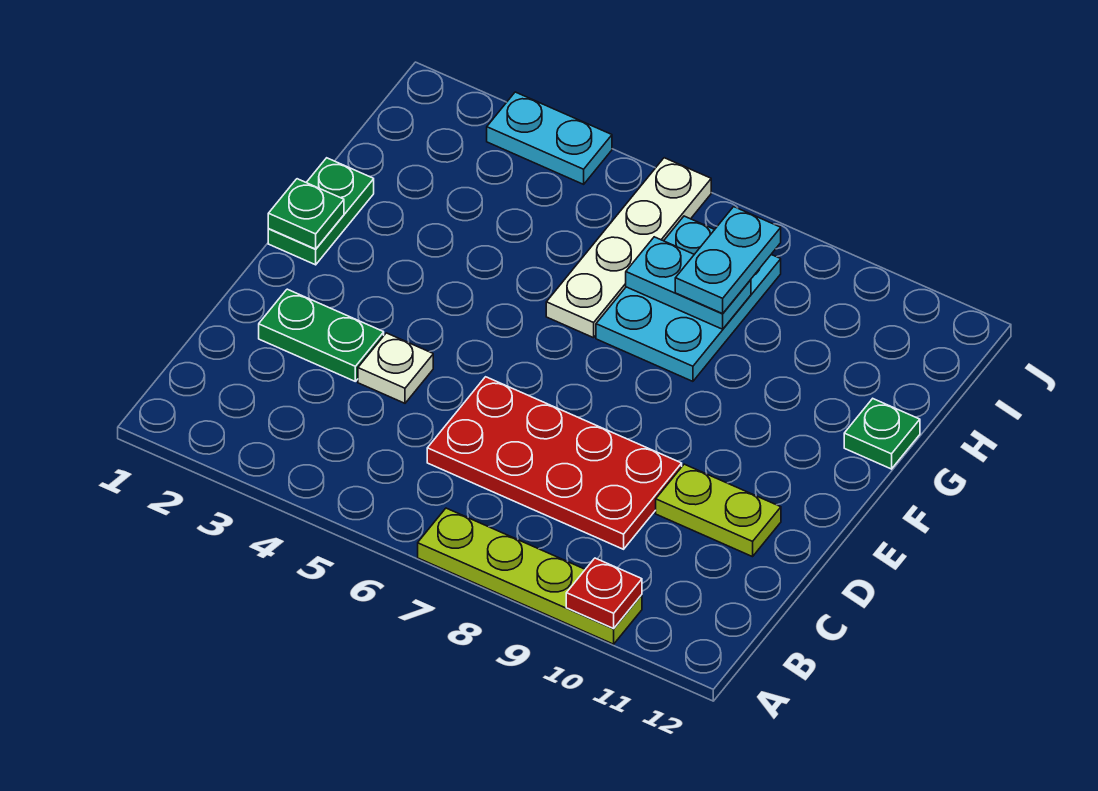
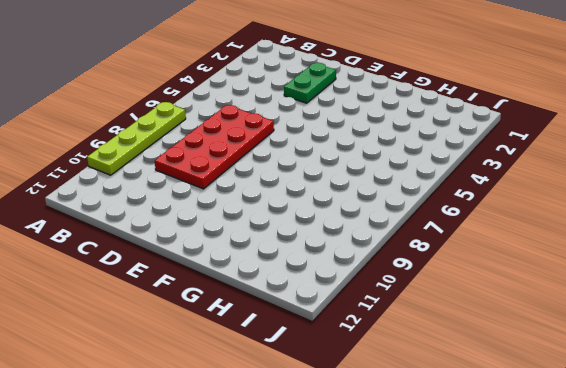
none -> white 1x1 plate [358,333,433,403]
none -> lime 1x2 plate [656,464,781,557]
none -> green 1x2 plate [268,158,374,265]

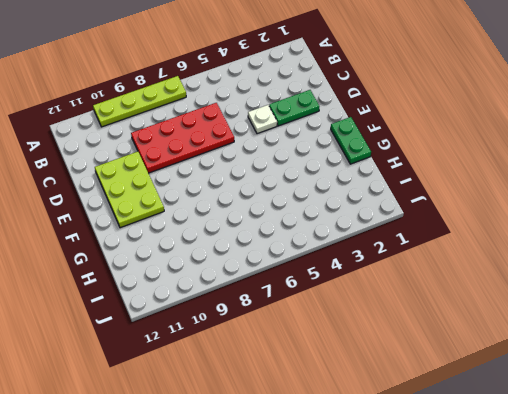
lime 2x3 plate [95,152,164,228] -> lime 1x2 plate [656,464,781,557]
none -> white 1x4 plate [546,158,711,338]
none -> cyan 2x3 plate [596,216,781,381]
none -> green 1x1 plate [844,399,920,469]

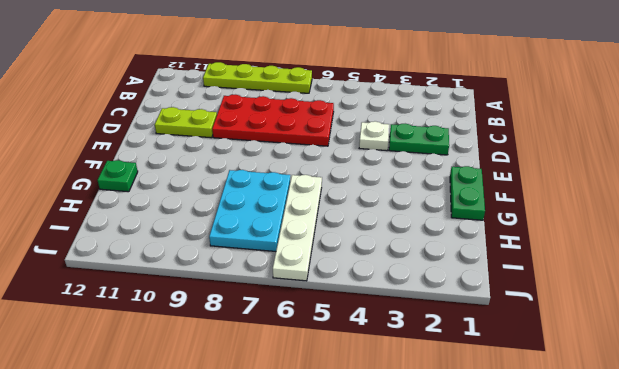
none -> cyan 1x2 plate [487,92,612,184]
none -> red 1x1 plate [566,558,642,628]
none -> green 1x1 plate [268,179,344,249]

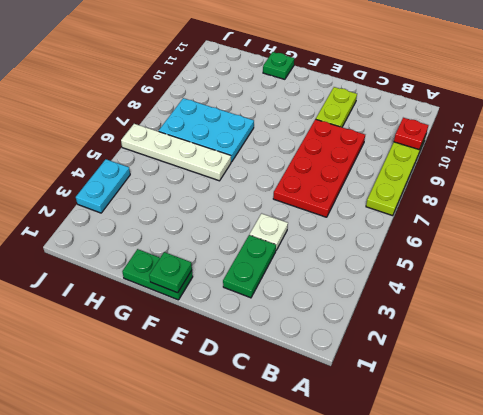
none -> cyan 1x2 plate [626,237,751,329]
none -> cyan 1x2 plate [675,207,781,314]

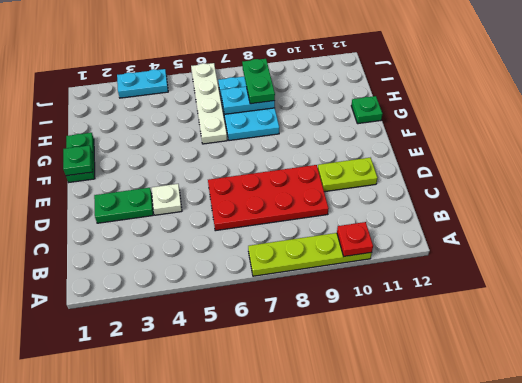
green 1x2 plate [242,59,275,104] -> cyan 1x2 plate [675,207,781,314]

